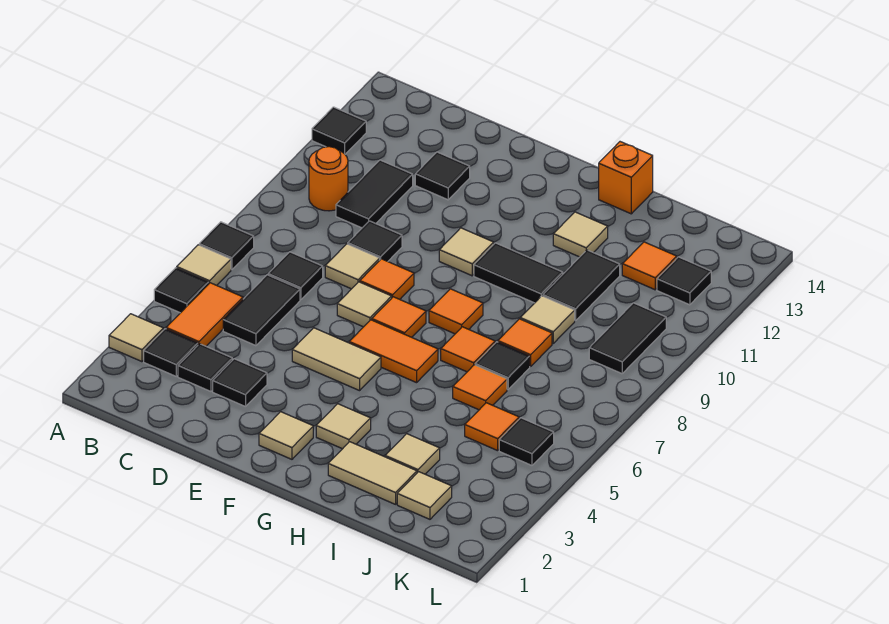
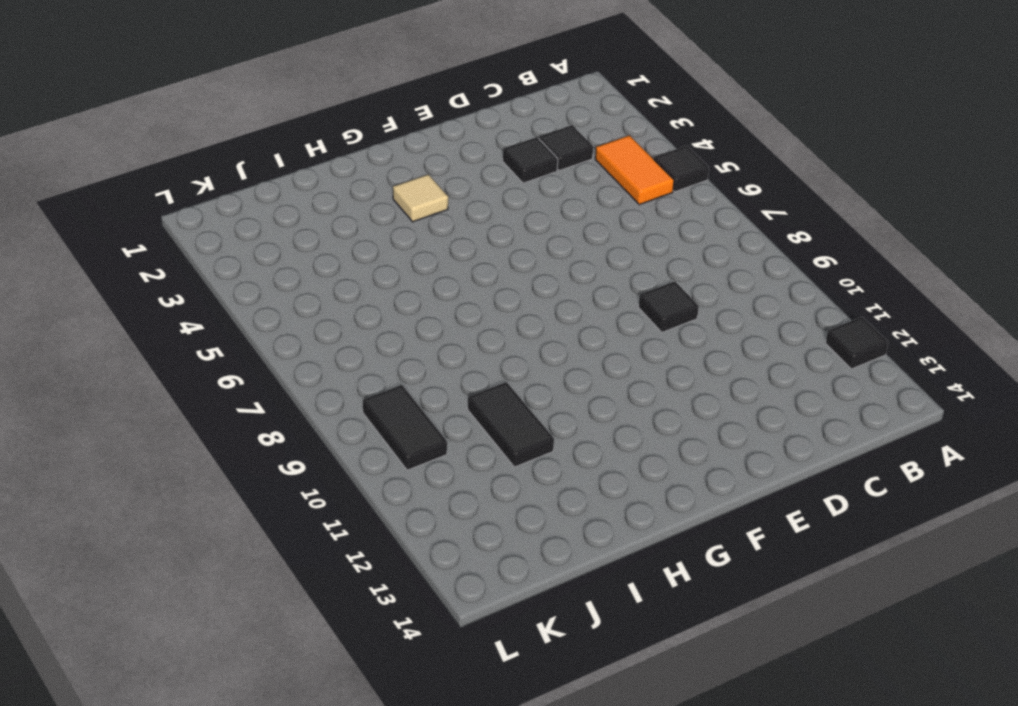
none -> tan 1x1 tile [109,314,163,362]
none -> tan 1x1 tile [177,245,231,285]
none -> black 1x1 tile [199,222,254,270]
none -> black 1x1 tile [144,329,198,376]

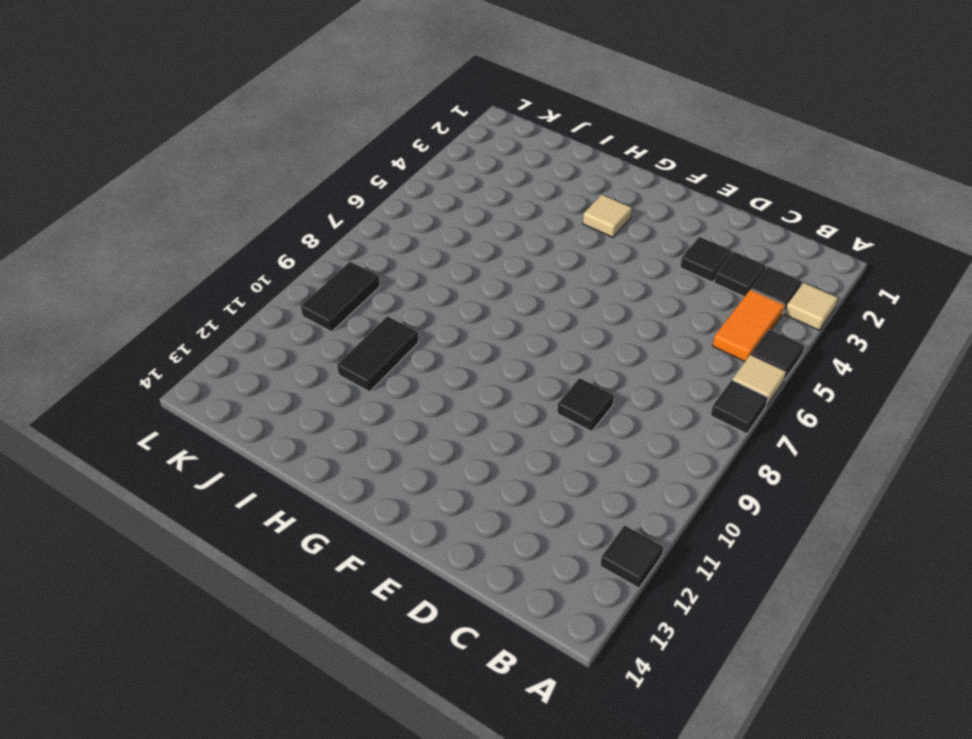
none -> orange 1x1 round brick [309,147,348,211]
none -> black 1x2 tile [223,275,300,346]
none -> black 1x1 tile [268,252,323,300]
none -> black 1x2 tile [336,160,413,228]

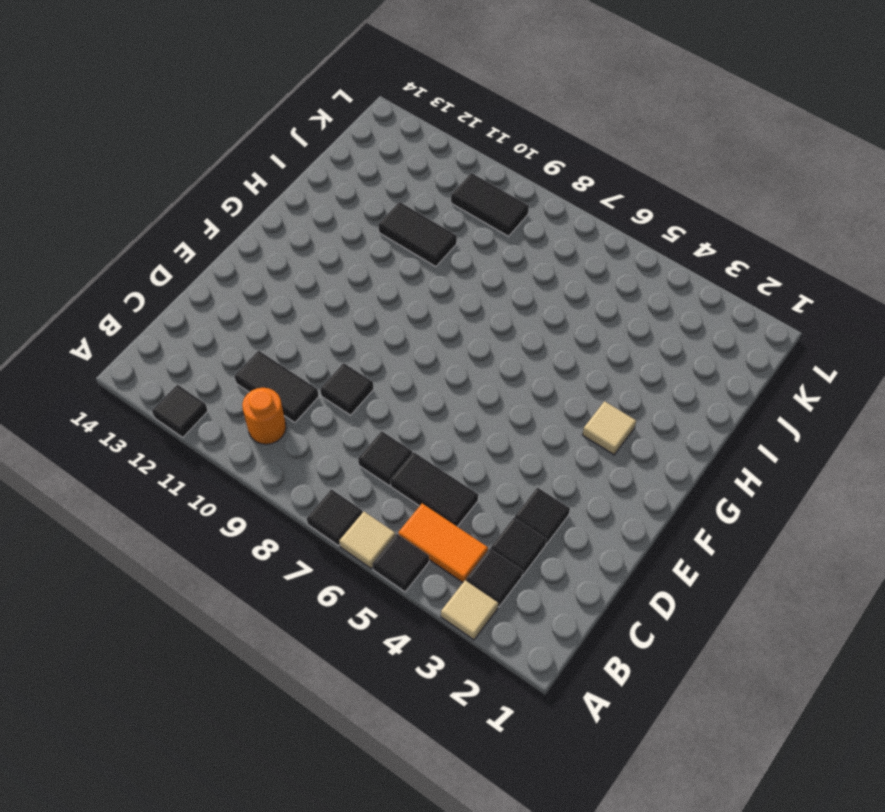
none -> tan 1x1 tile [325,244,380,289]
none -> black 1x1 tile [415,152,470,200]
none -> tan 1x2 tile [292,328,381,391]
none -> tan 1x1 tile [337,282,392,327]

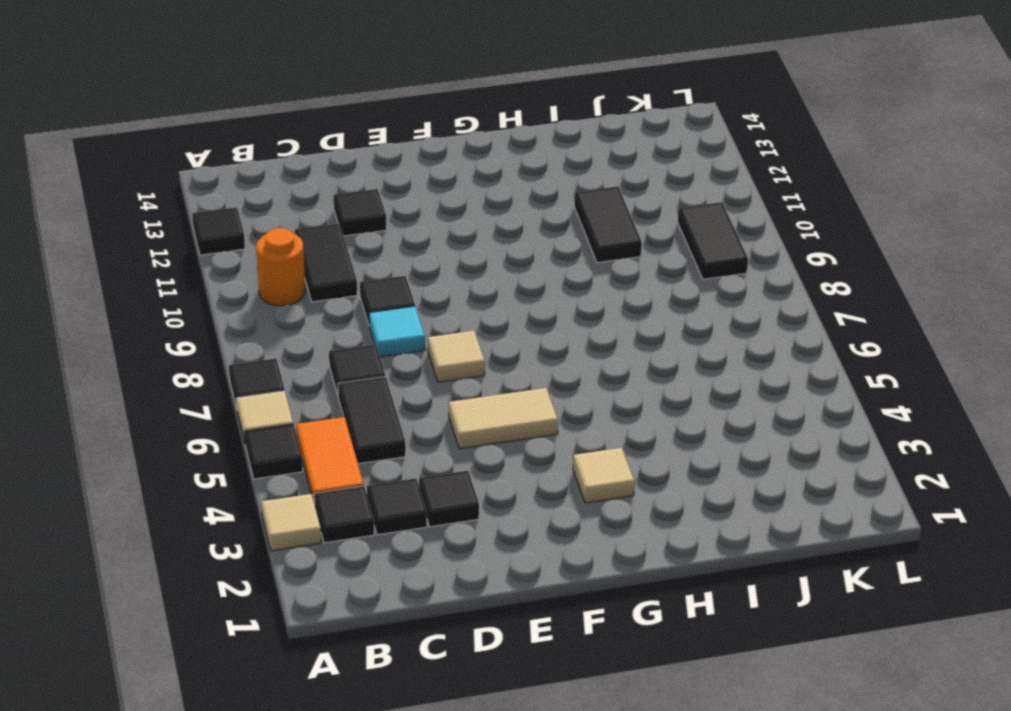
cyan 1x1 tile [369,306,425,357] -> tan 1x1 tile [325,244,380,289]
none -> orange 1x1 tile [360,259,414,299]
none -> tan 1x1 tile [259,412,313,459]
none -> orange 1x2 tile [349,320,438,383]
none -> orange 1x1 tile [372,297,426,337]

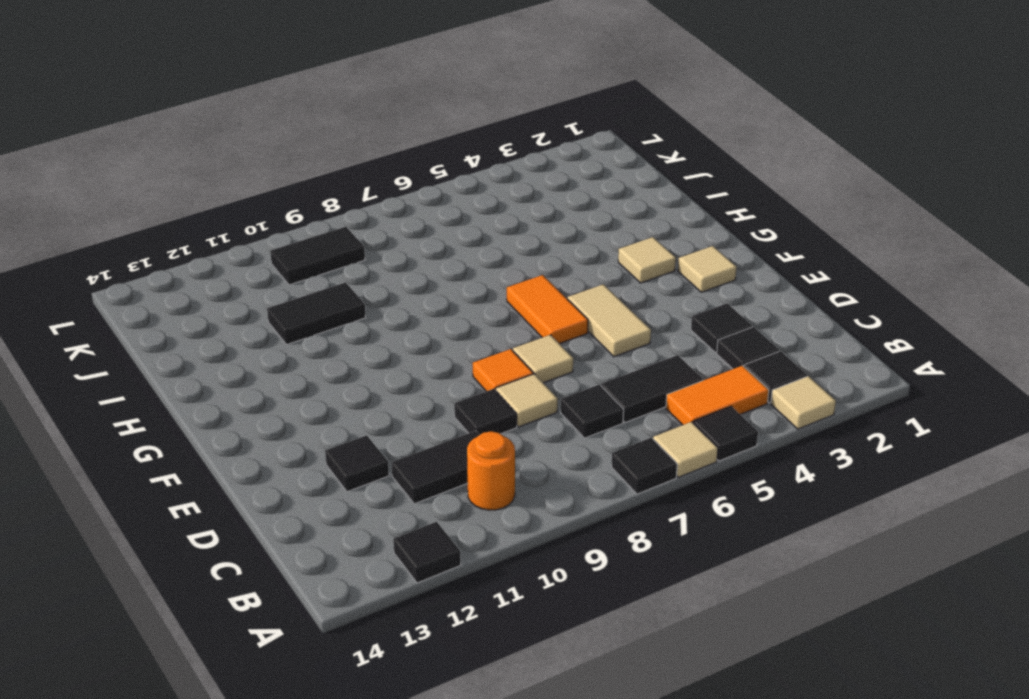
none -> orange 1x1 tile [372,297,426,337]
none -> tan 1x1 tile [439,228,494,276]
none -> orange 1x1 tile [429,289,483,334]
none -> black 1x2 tile [474,243,563,303]

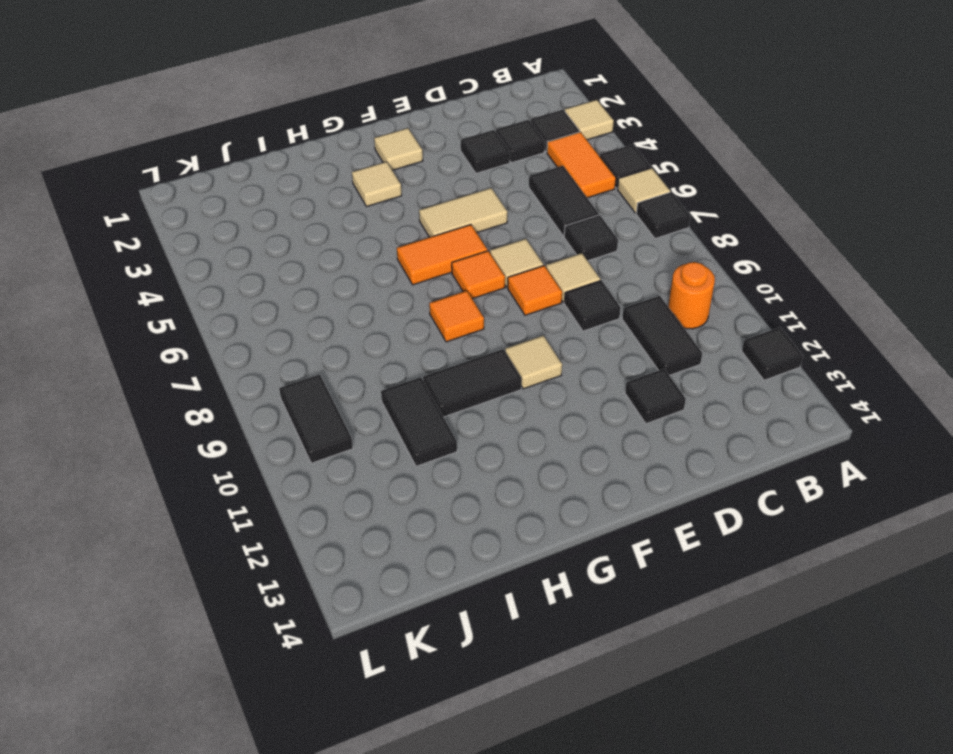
none -> tan 1x2 tile [328,442,417,504]
none -> orange 1x1 tile [441,327,495,372]
none -> tan 1x1 tile [553,212,608,257]
none -> orange 1x1 brick [599,142,653,214]

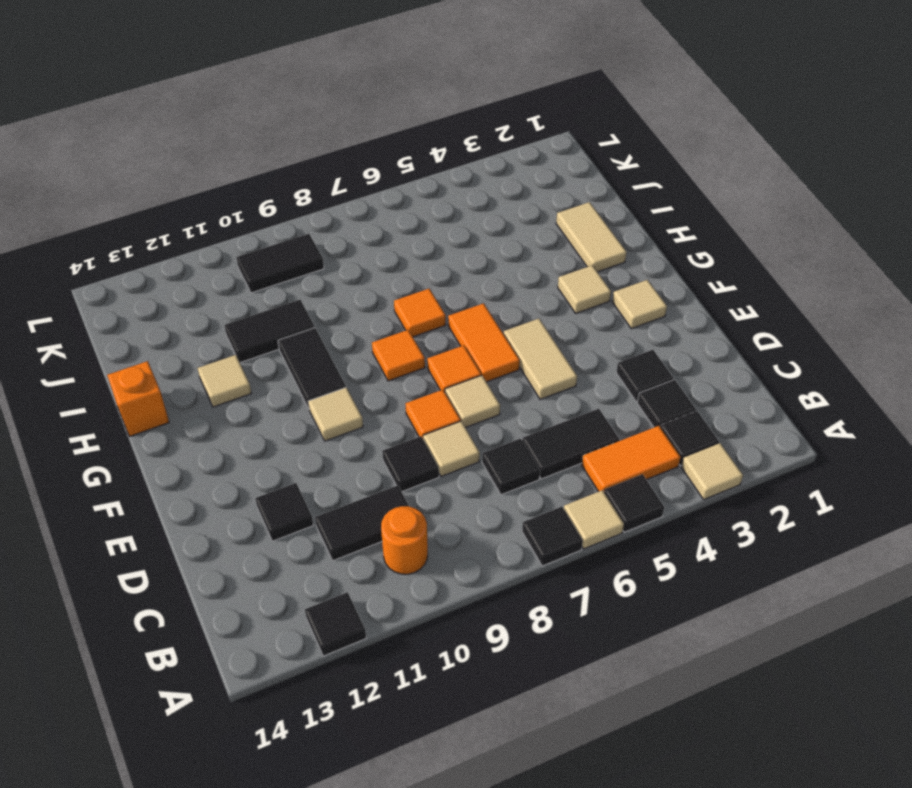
none -> tan 1x1 tile [385,434,440,474]
none -> orange 1x1 tile [453,365,507,410]
none -> black 1x1 tile [475,342,530,389]
none -> orange 1x1 tile [498,319,552,367]

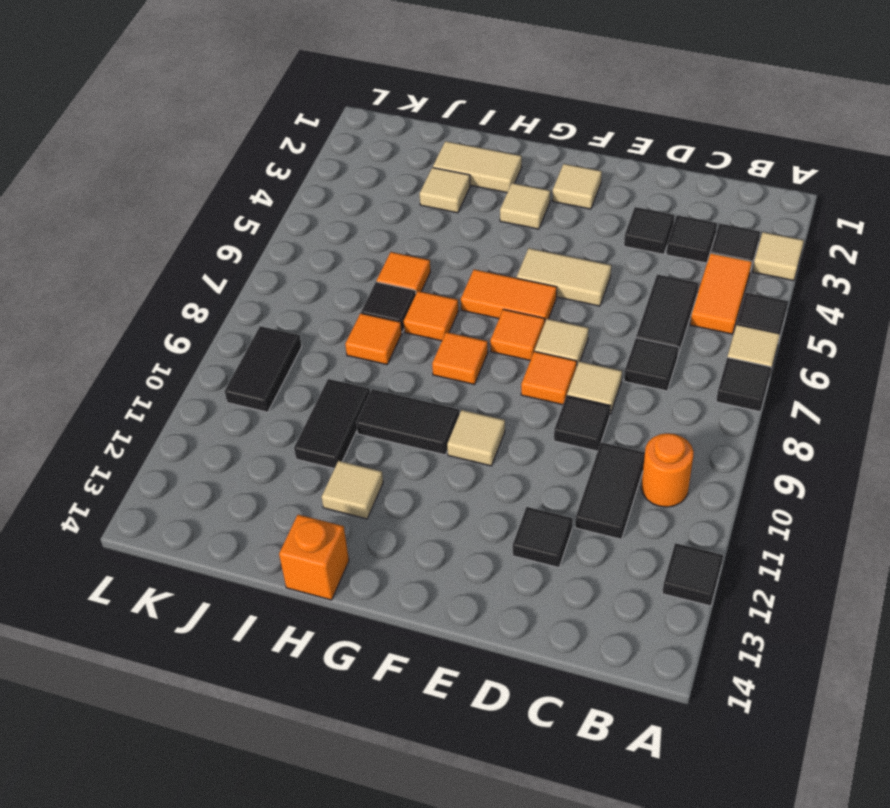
none -> tan 1x1 tile [520,296,575,344]
none -> tan 1x1 tile [397,472,452,519]
none -> orange 1x1 tile [465,403,519,451]
none -> orange 1x1 tile [622,242,677,290]

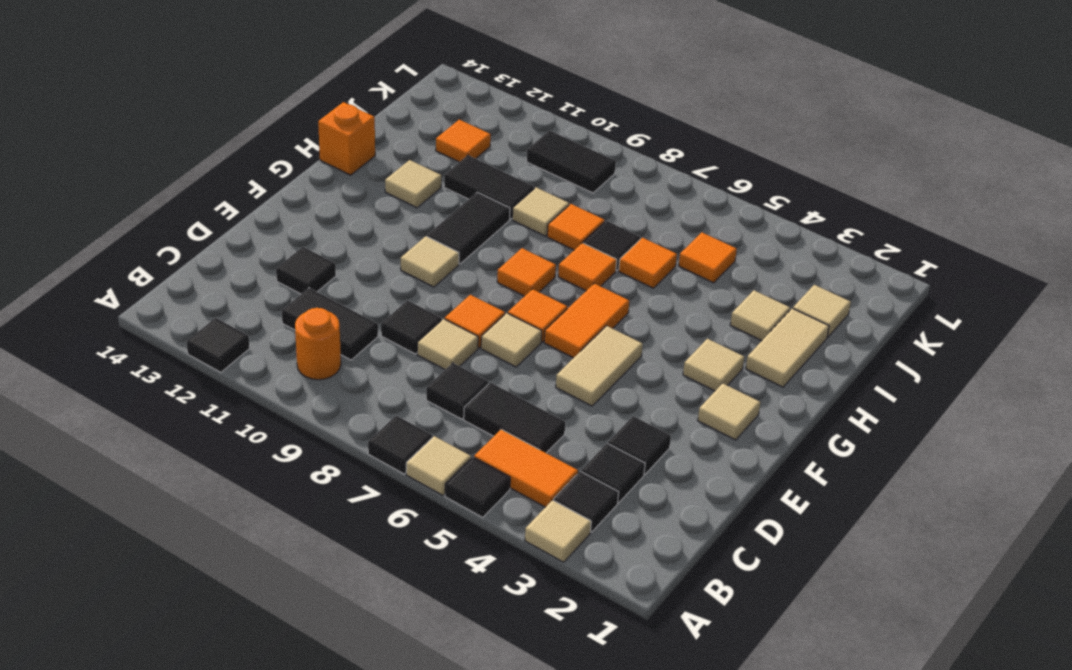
none -> black 1x1 tile [499,418,554,465]
none -> black 1x1 tile [657,257,711,305]

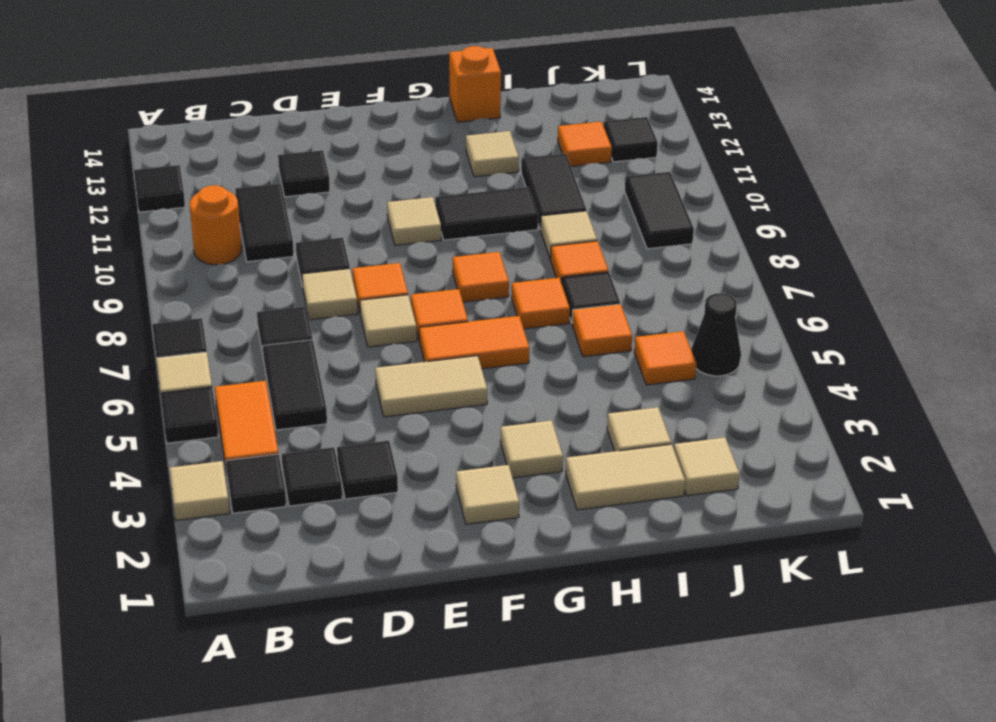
black 1x1 cone [691,293,741,376] -> black 1x1 tile [499,418,554,465]

